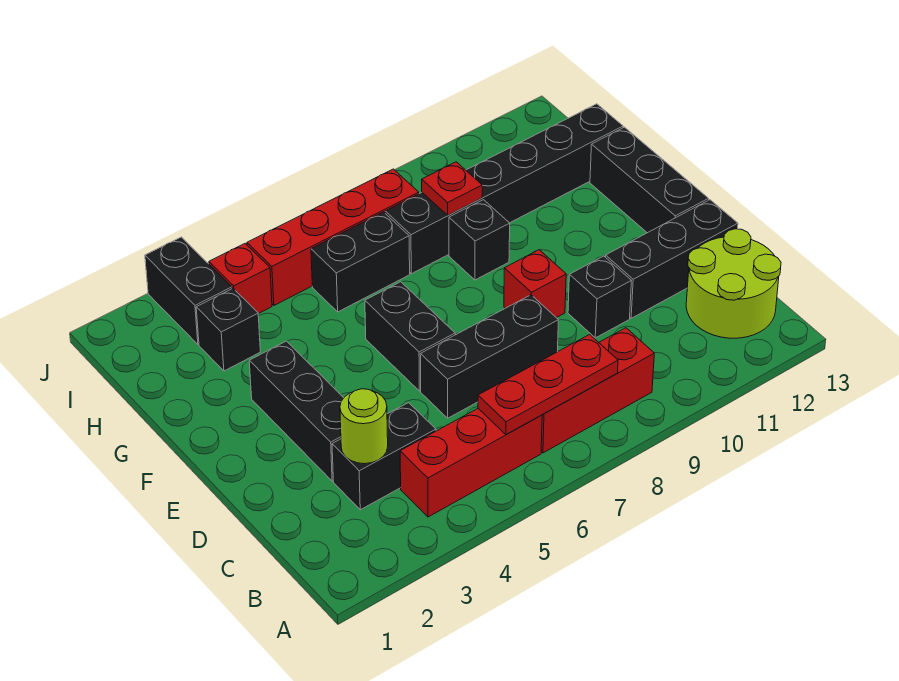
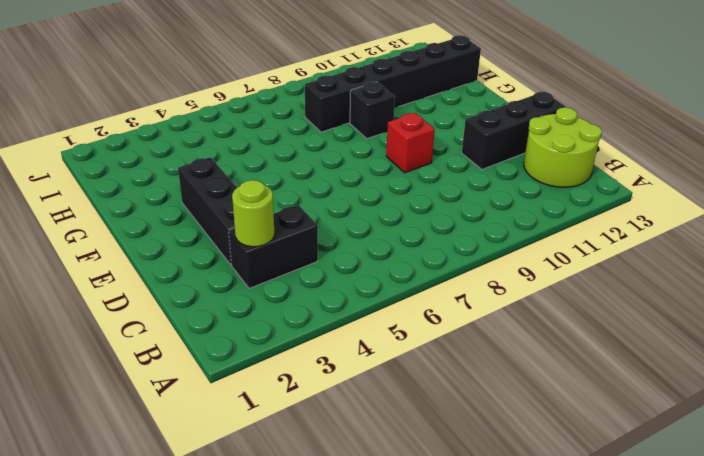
none -> red 1x3 brick [400,409,542,517]
none -> red 1x3 brick [541,328,654,453]
none -> black 1x3 brick [420,295,558,418]

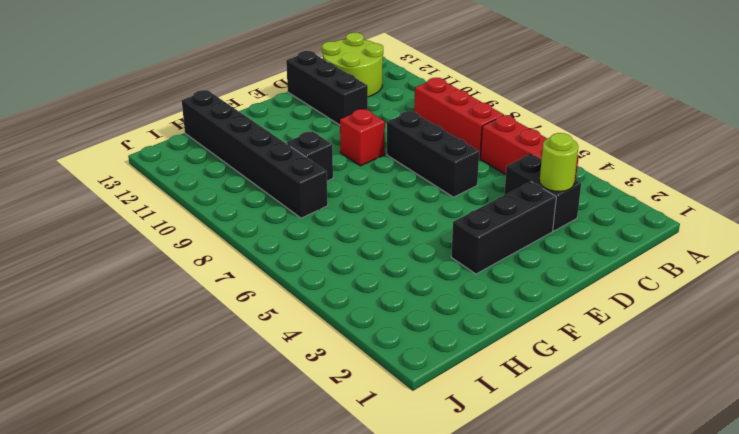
none -> black 1x1 brick [568,256,631,338]
none -> black 1x2 brick [365,282,455,391]
none -> black 1x3 brick [590,127,709,233]

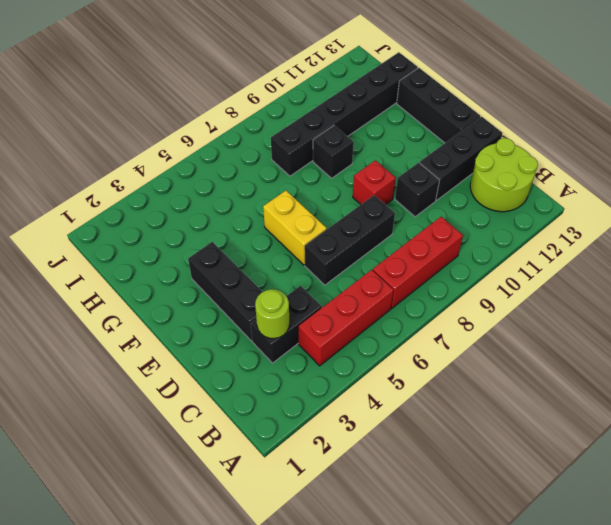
yellow 1x2 brick [263,191,327,265] -> black 1x2 brick [365,282,455,391]
none -> black 1x1 brick [196,288,260,371]
none -> black 1x2 brick [311,212,410,312]
none -> black 1x2 brick [145,237,232,344]

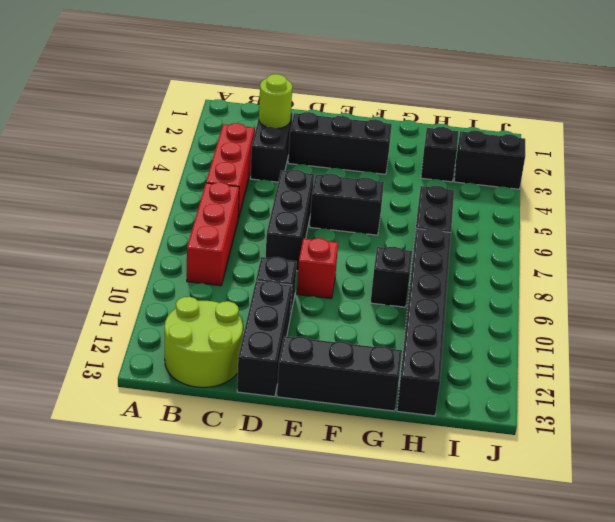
none -> red 1x1 brick [209,244,272,314]
none -> red 1x4 brick [247,169,419,305]
none -> red 1x3 plate [478,334,618,435]

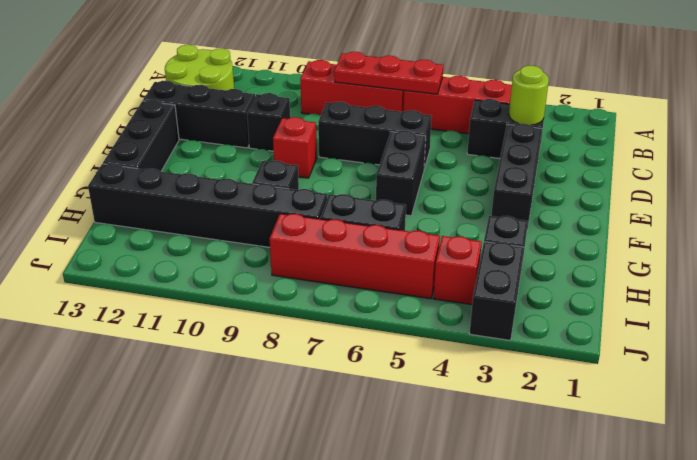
none -> red 1x1 plate [422,162,482,215]

